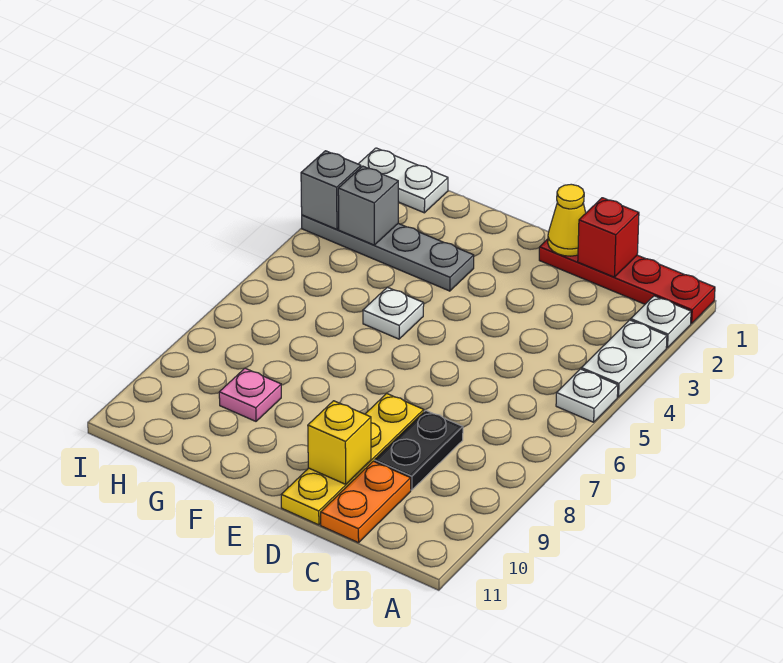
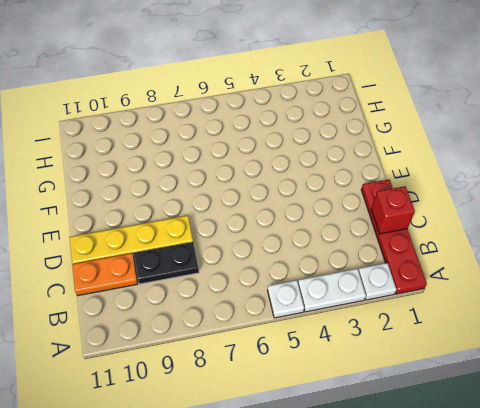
none -> grey 1x4 plate [302,215,474,291]
none -> white 1x1 plate [363,287,424,339]
none -> pink 1x1 plate [219,368,281,421]

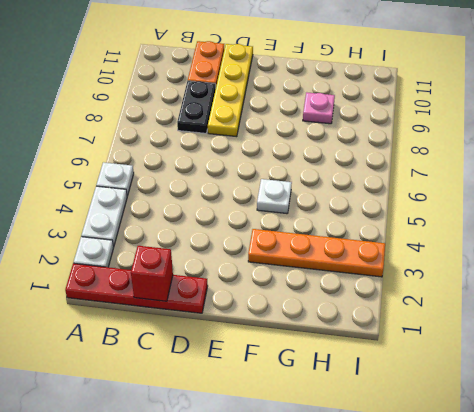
orange 1x4 plate [248,229,385,277] -> grey 1x4 plate [302,215,474,291]
none -> white 1x2 plate [359,148,448,213]
none -> yellow 1x1 cone [548,184,586,256]
none -> yellow 1x1 brick [308,401,371,484]

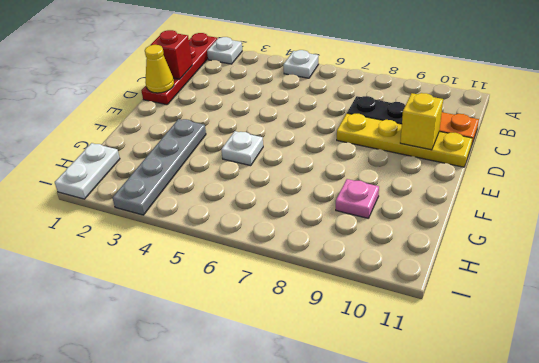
none -> white 1x2 plate [581,320,667,397]
none -> grey 1x1 brick [338,166,398,245]
none -> grey 1x1 brick [301,151,361,230]

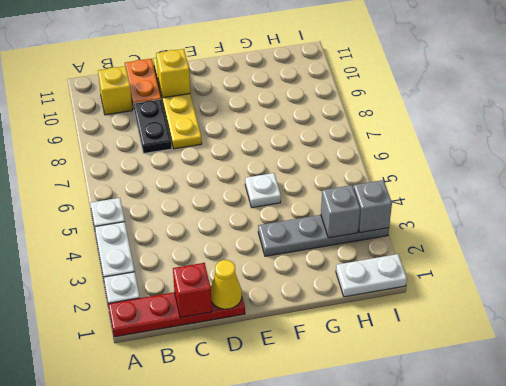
yellow 1x1 brick [98,66,133,115] -> none
none -> pink 1x1 plate [219,368,281,421]

